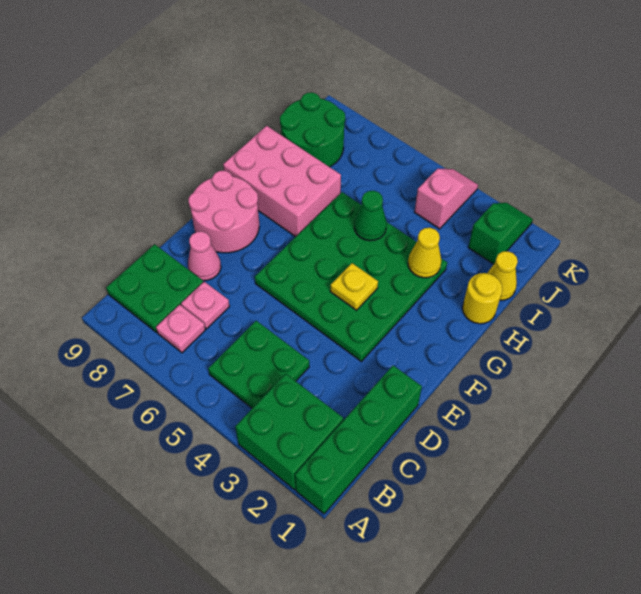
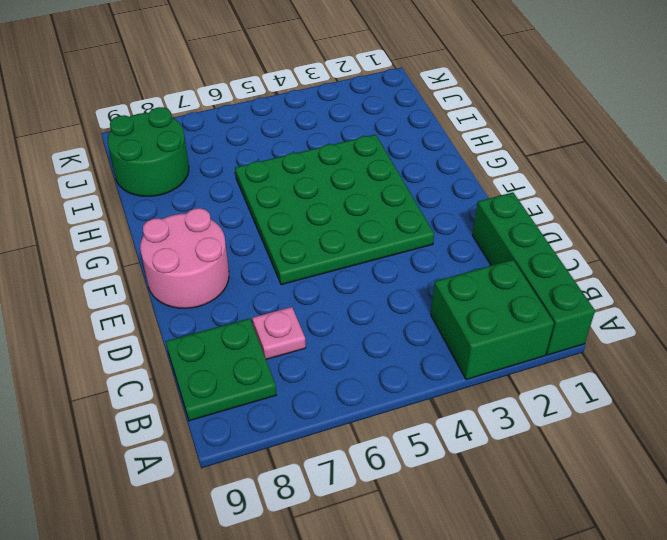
none -> green 2x2 plate [208,321,309,408]
none -> pink 1x1 plate [156,305,205,353]
none -> pink 1x1 cone [188,231,221,281]

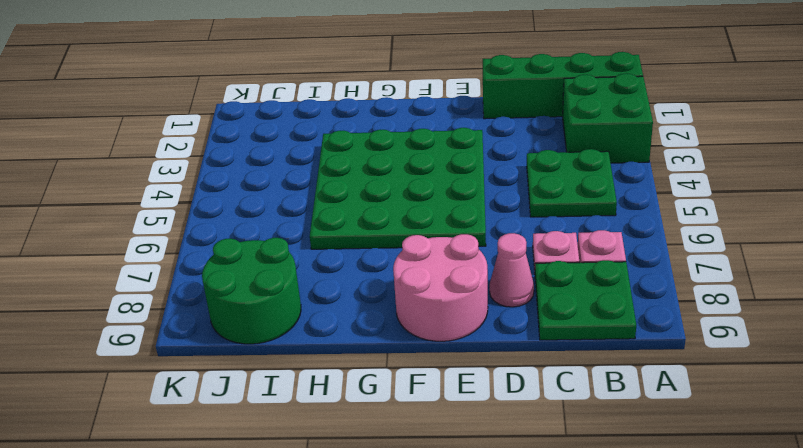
none -> pink 2x3 brick [223,126,341,237]
none -> yellow 1x1 round brick [462,273,502,324]
none -> yellow 1x1 cone [487,251,518,300]

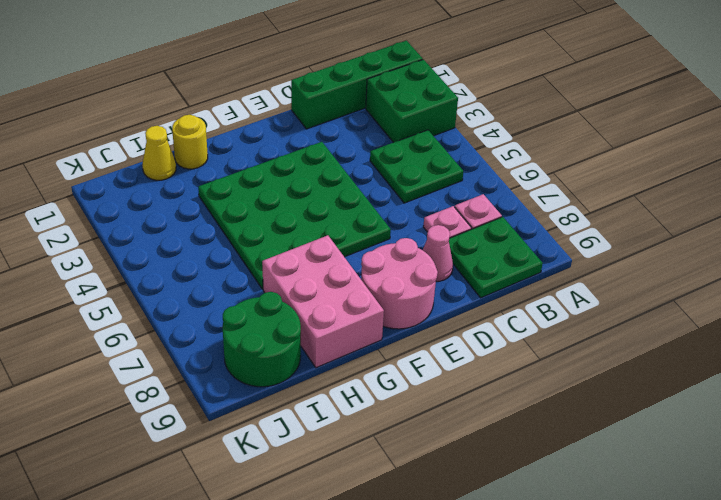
none -> green 1x2 slope [468,203,533,264]
none -> pink 1x2 slope [415,169,478,229]
none -> yellow 1x1 plate [330,263,378,310]

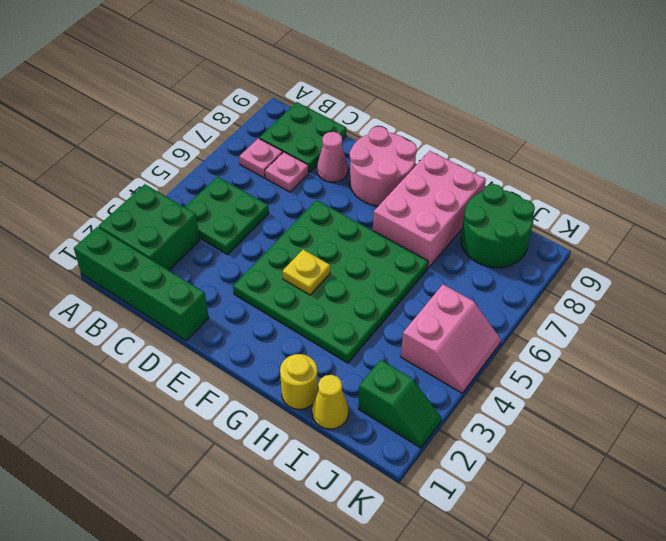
pink 2x2 slope [401,284,501,393] -> pink 1x2 slope [415,169,478,229]
none -> yellow 1x1 cone [408,228,442,278]
none -> green 1x1 cone [354,191,387,241]

